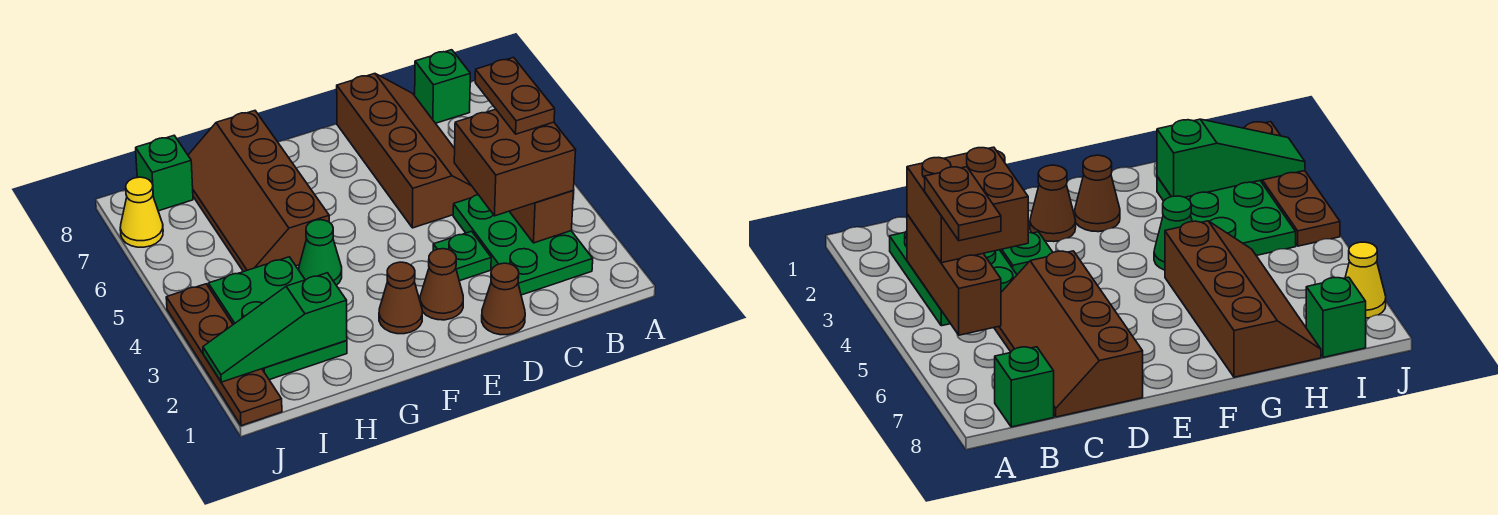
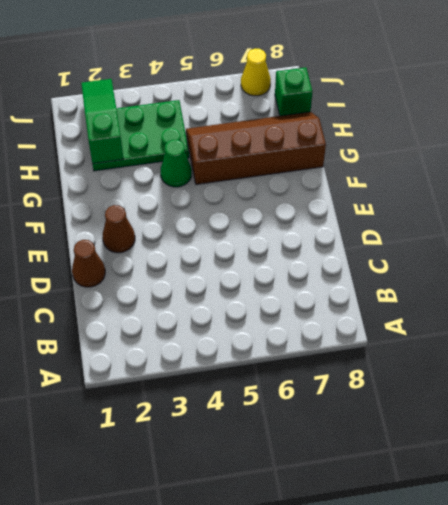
none -> green 2x3 plate [453,195,593,295]
none -> green 1x1 brick [415,50,470,123]
none -> brown 2x4 slope [337,74,478,228]

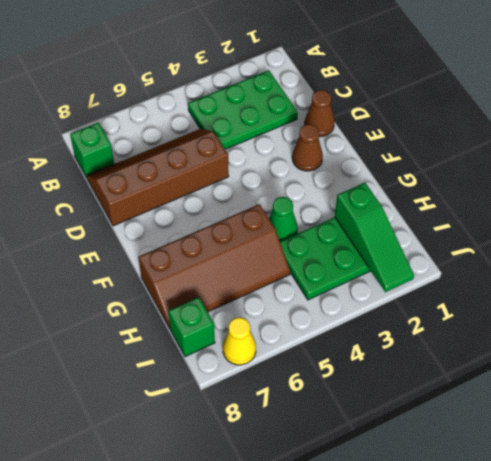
none -> green 1x1 plate [433,231,491,281]
none -> brown 1x1 cone [379,262,422,334]
none -> brown 1x4 plate [166,284,282,426]

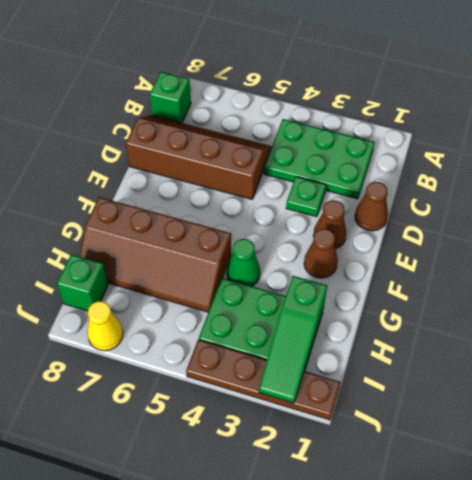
none -> brown 1x3 brick [509,191,573,243]
none -> brown 2x2 brick [454,109,576,216]
none -> brown 1x2 plate [475,57,555,134]

